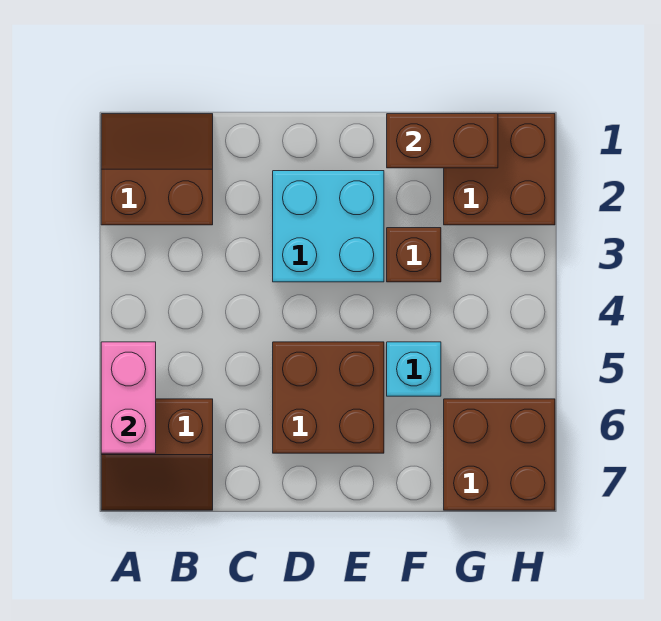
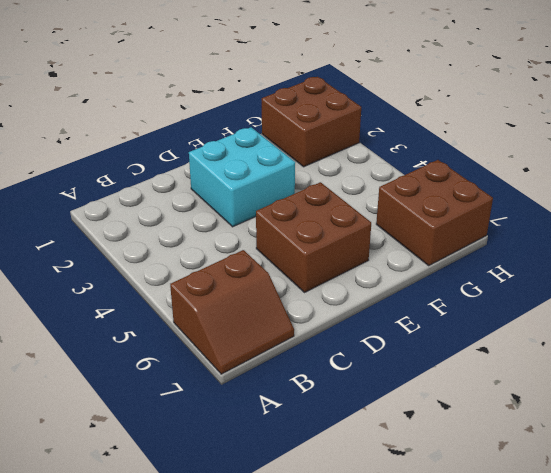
none -> brown 2x2 slope [101,114,213,225]
none -> brown 1x1 brick [387,228,441,282]

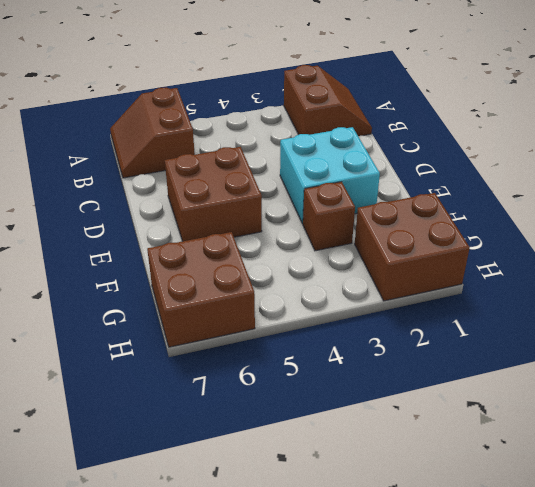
none -> cyan 1x1 brick [387,342,441,396]
none -> pink 1x2 brick [101,342,156,453]

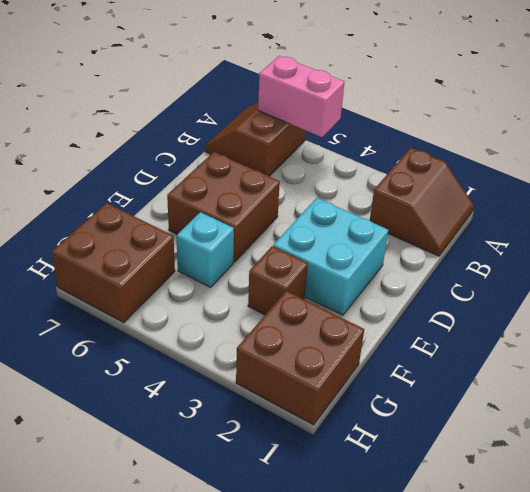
none -> brown 1x2 brick [387,114,498,168]

